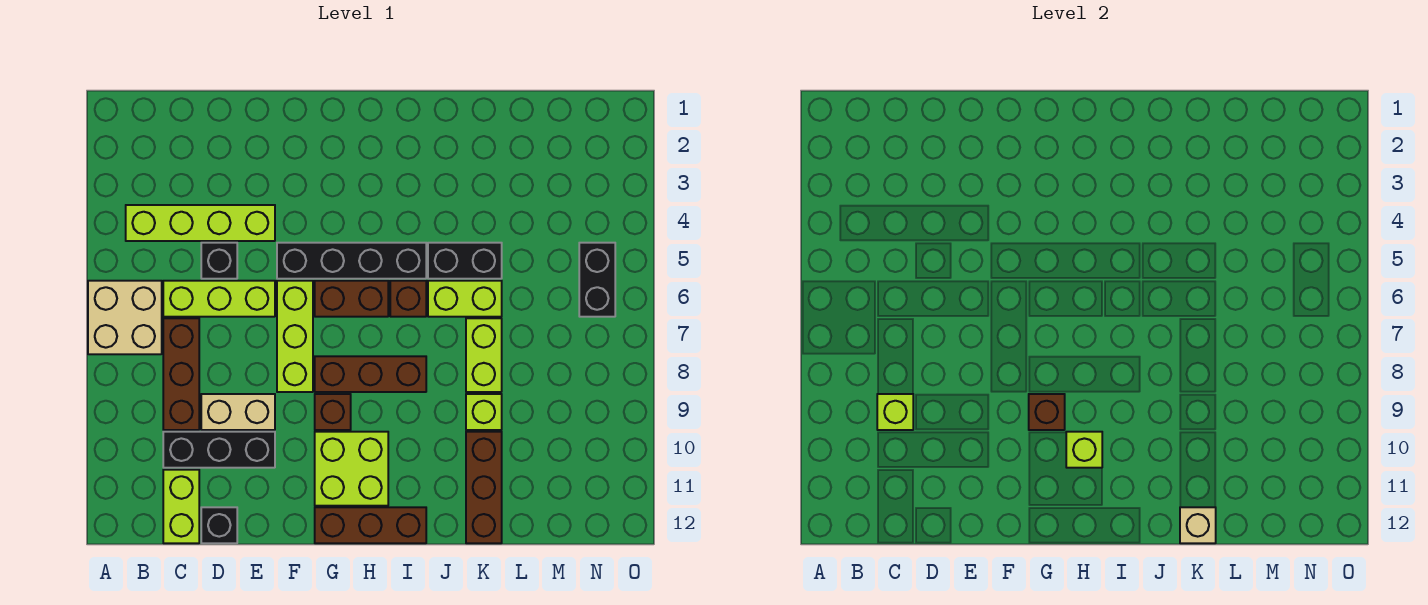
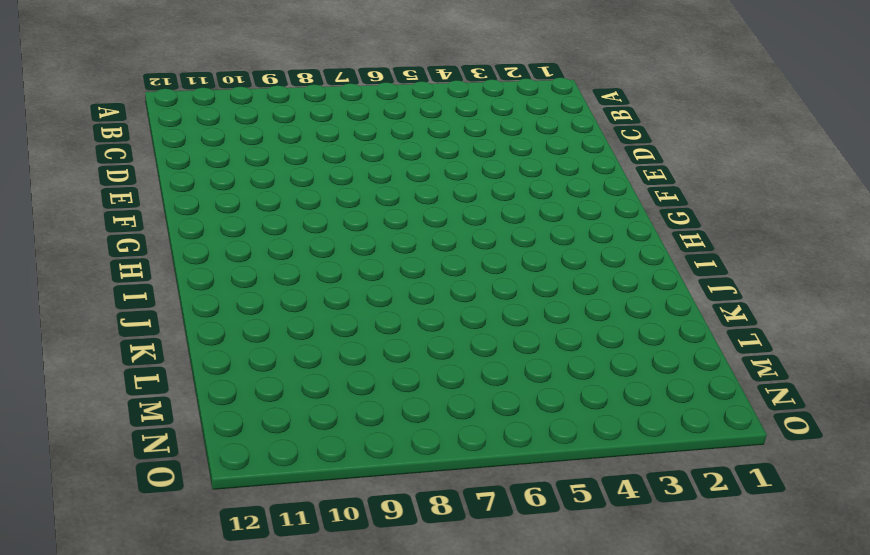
none -> tan 2x2 brick [88,281,162,354]
none -> lime 1x4 brick [126,205,275,241]
none -> lime 1x3 brick [163,281,275,317]

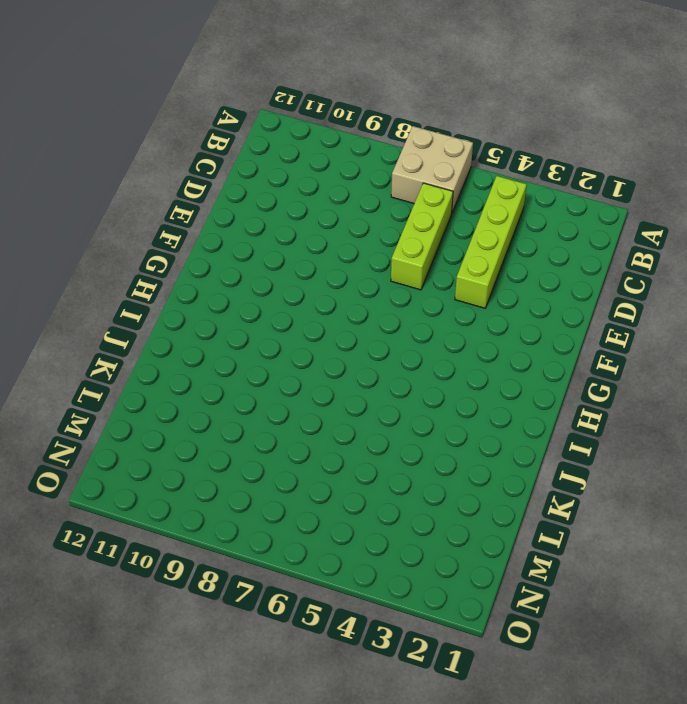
none -> brown 1x3 brick [163,318,199,430]
none -> black 1x3 brick [163,432,275,468]
none -> lime 1x2 brick [163,470,199,543]

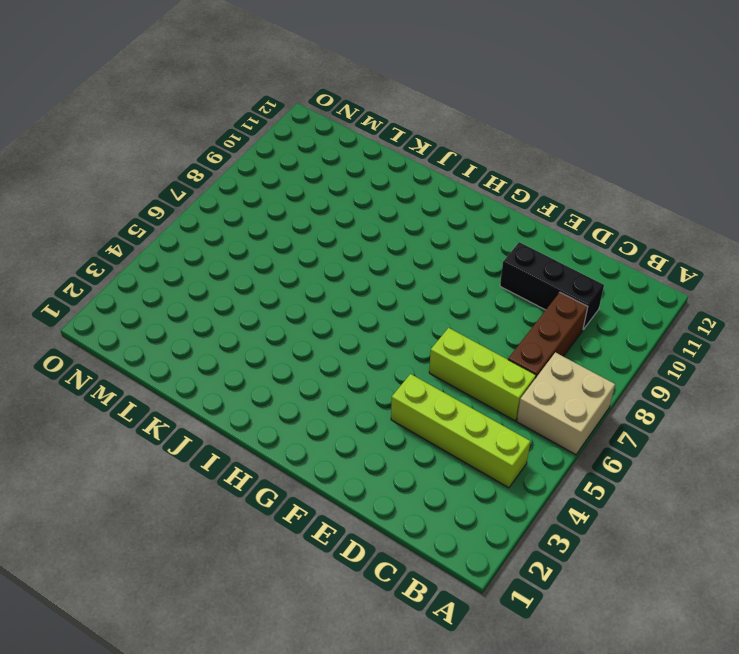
none -> lime 1x2 brick [163,470,199,543]
none -> black 1x1 brick [201,243,237,279]
none -> tan 1x2 brick [201,394,275,430]

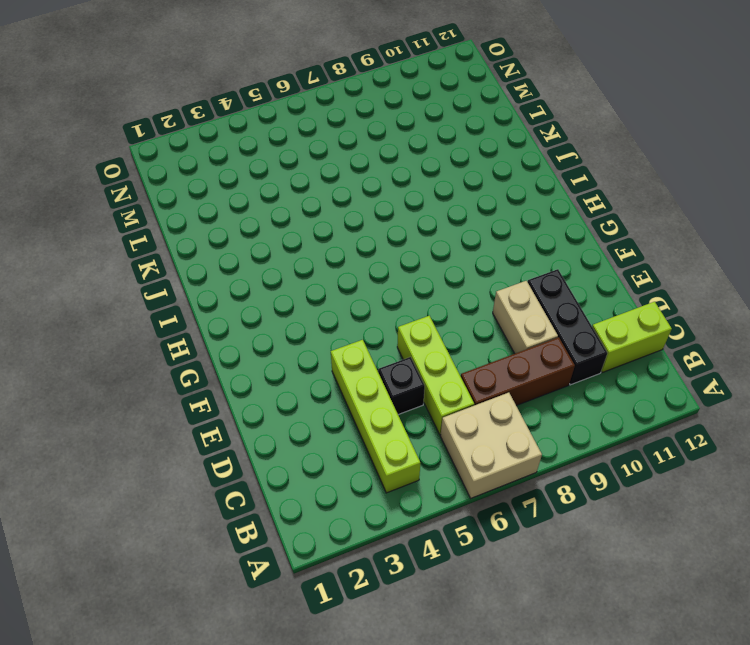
none -> black 1x1 brick [201,507,237,543]
none -> black 1x4 brick [277,243,426,279]
none -> lime 1x3 brick [277,281,313,392]

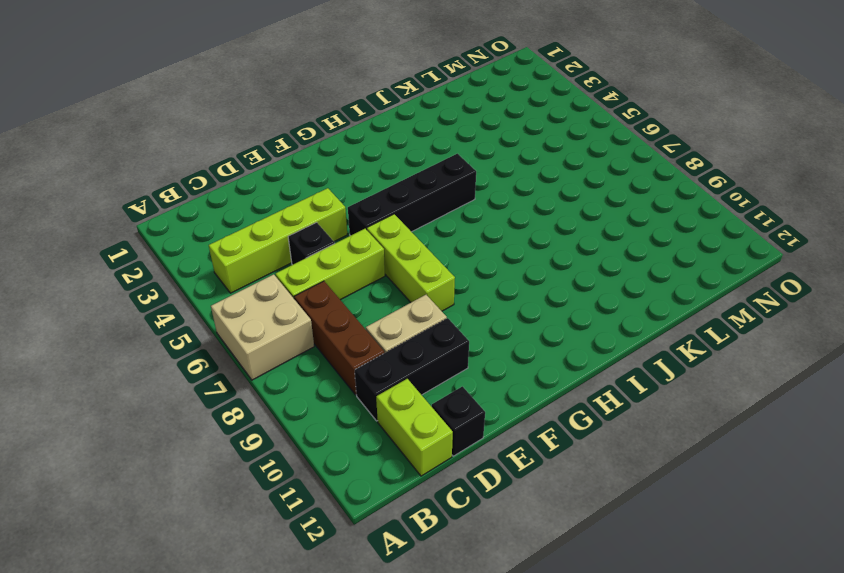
none -> brown 1x2 brick [315,281,388,317]
none -> brown 1x3 brick [315,356,426,392]
none -> brown 1x1 brick [315,394,351,430]

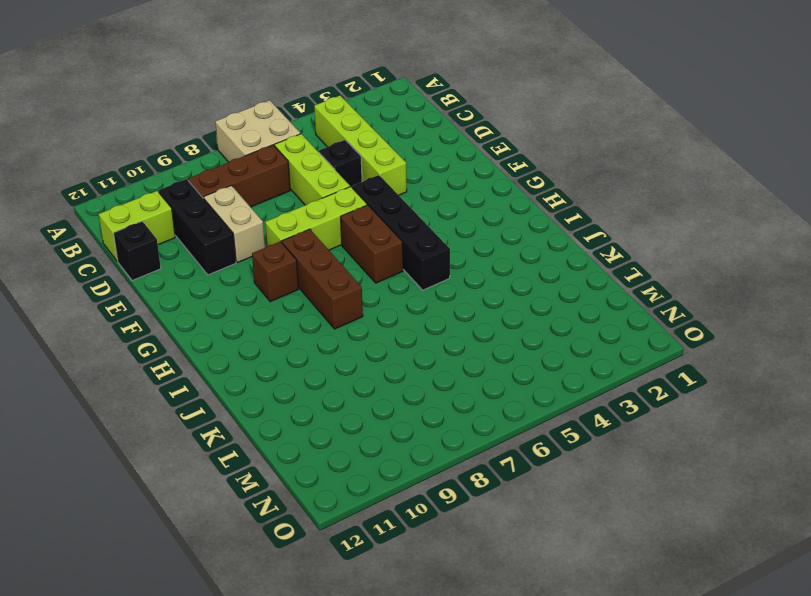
none -> lime 2x2 brick [315,432,388,506]
none -> brown 1x3 brick [315,507,426,543]
none -> brown 1x1 brick [390,281,426,317]

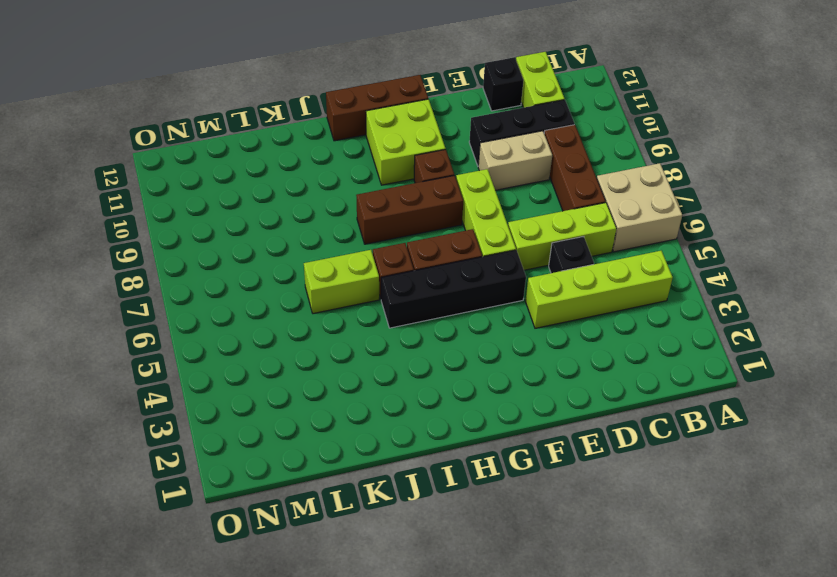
none -> black 1x2 brick [428,243,502,279]
none -> lime 1x2 brick [466,318,502,392]
none -> lime 1x1 brick [466,394,502,430]

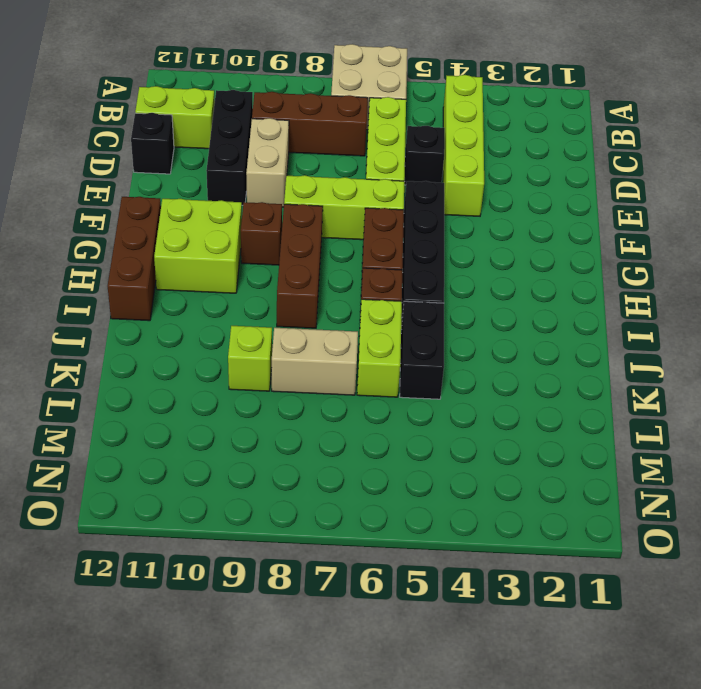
tan 1x2 brick [272,328,358,395] -> lime 1x2 brick [466,318,502,392]
none -> brown 1x3 brick [466,432,502,543]
none -> black 1x2 brick [579,243,615,317]
none -> lime 1x1 brick [877,394,913,430]

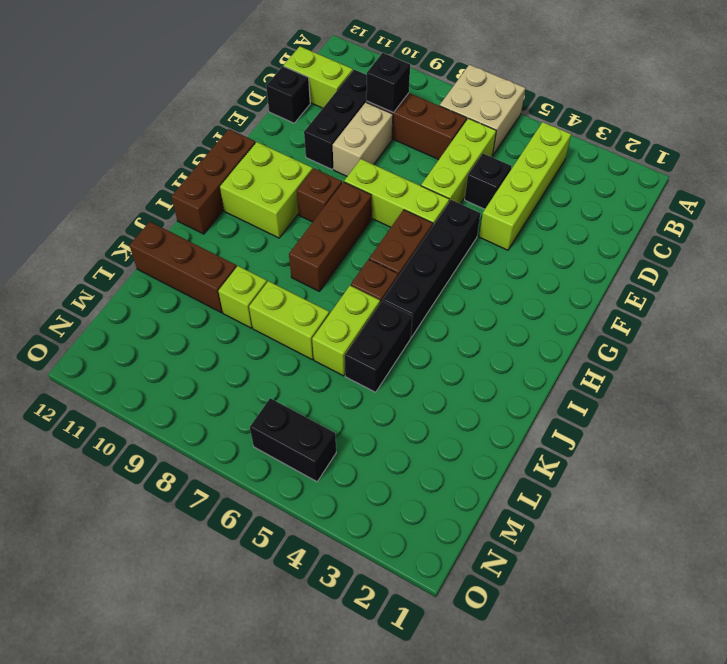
black 1x1 brick [366,53,410,113] -> lime 1x1 brick [877,394,913,430]
none -> brown 1x1 brick [1029,394,1065,430]
none -> lime 1x1 brick [1066,432,1102,468]
none -> tan 1x1 brick [1180,507,1216,543]

